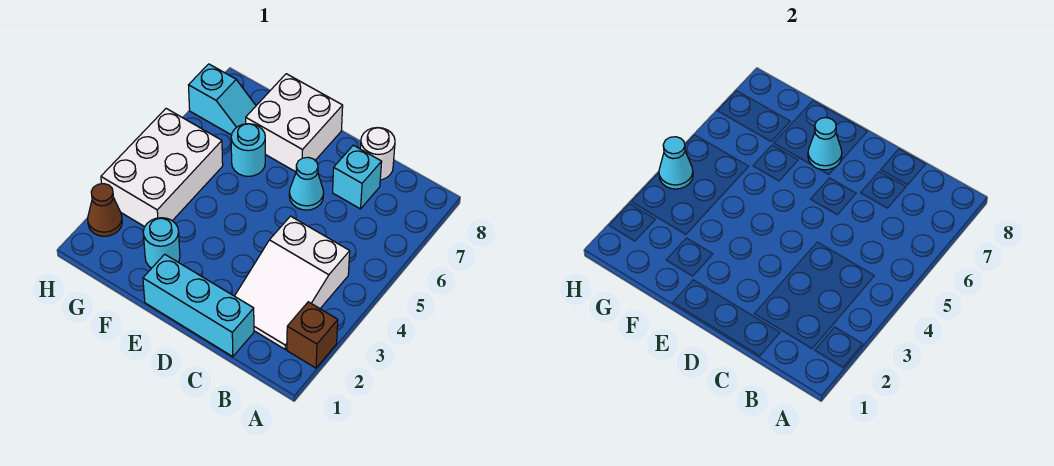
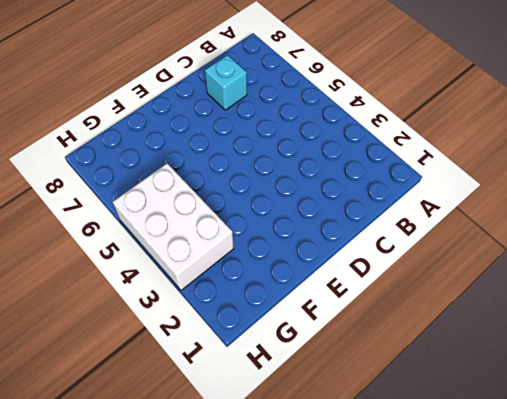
none -> brown 1x1 brick [287,302,338,368]
none -> white 2x3 slope [235,216,350,349]
none -> cyan 1x3 brick [143,254,254,357]

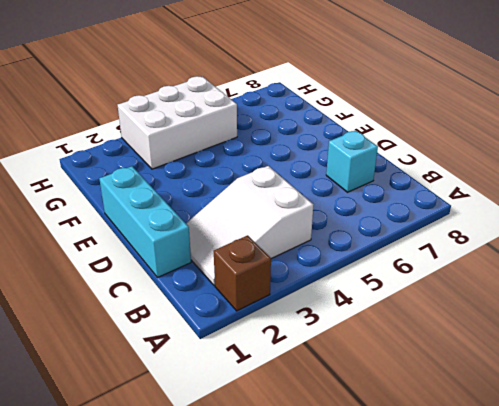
none -> white 1x1 round brick [360,128,395,180]
none -> cyan 1x1 cone [289,157,324,210]
none -> white 2x2 brick [246,74,343,172]

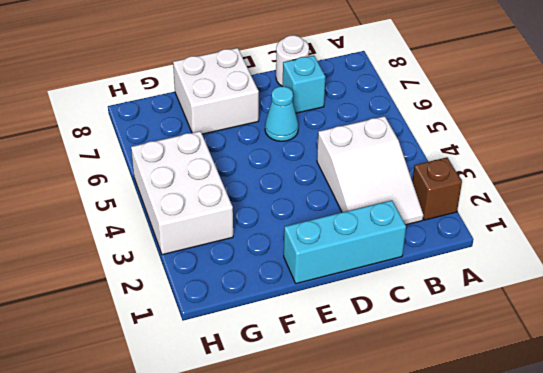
none -> cyan 1x1 round brick [143,218,180,268]
none -> cyan 1x1 round brick [231,124,265,176]
none -> cyan 1x2 slope [189,64,256,135]

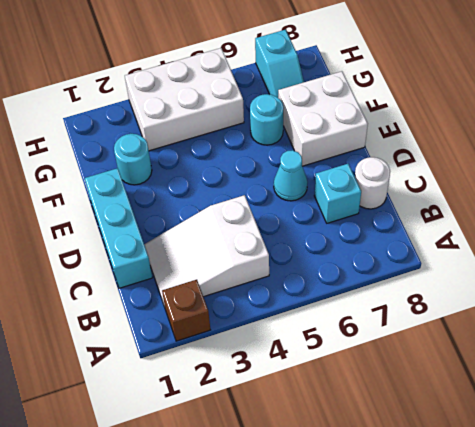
none -> brown 1x1 cone [88,184,122,236]
none -> cyan 1x1 cone [808,118,842,170]
none -> cyan 1x1 cone [659,137,693,189]

